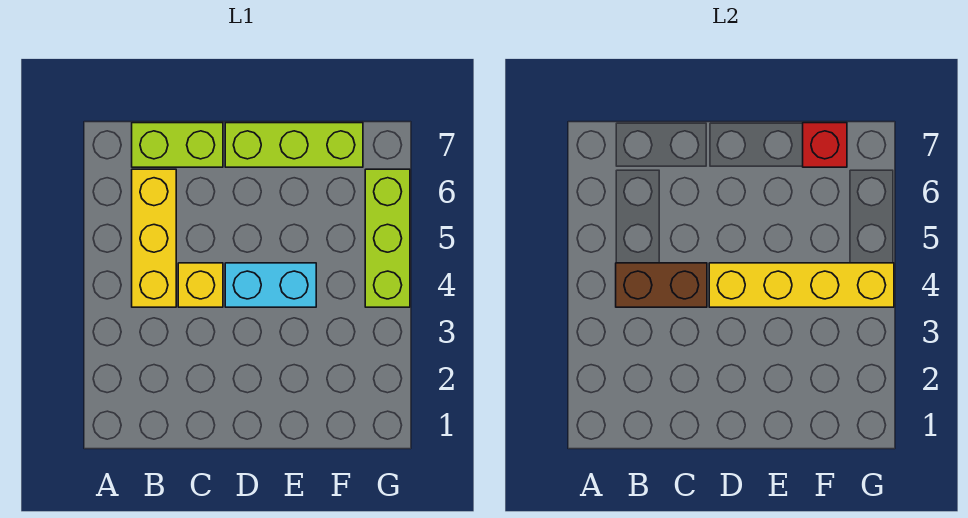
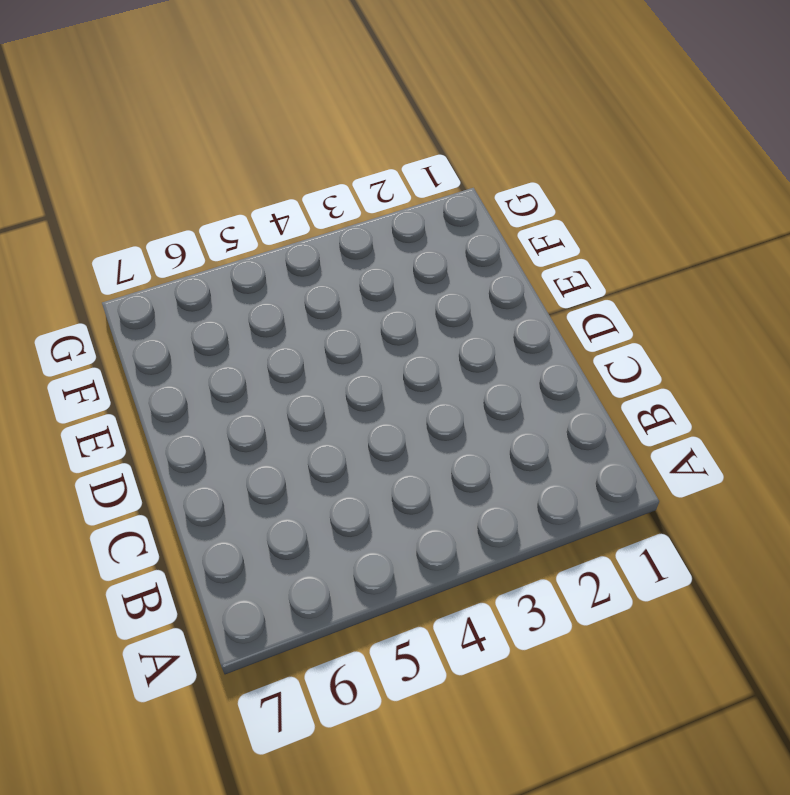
none -> yellow 1x3 brick [132,169,176,307]
none -> lime 1x2 brick [132,123,223,167]

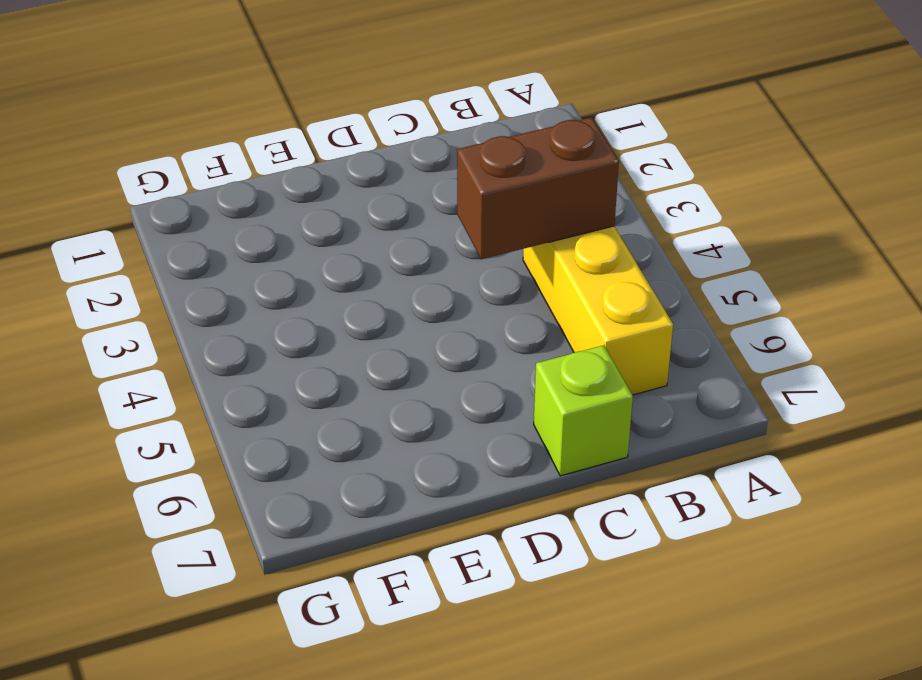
lime 1x1 brick [534,345,633,476] -> lime 1x2 brick [132,123,223,167]
none -> yellow 1x1 brick [178,263,223,307]
none -> cyan 1x2 brick [225,263,316,307]

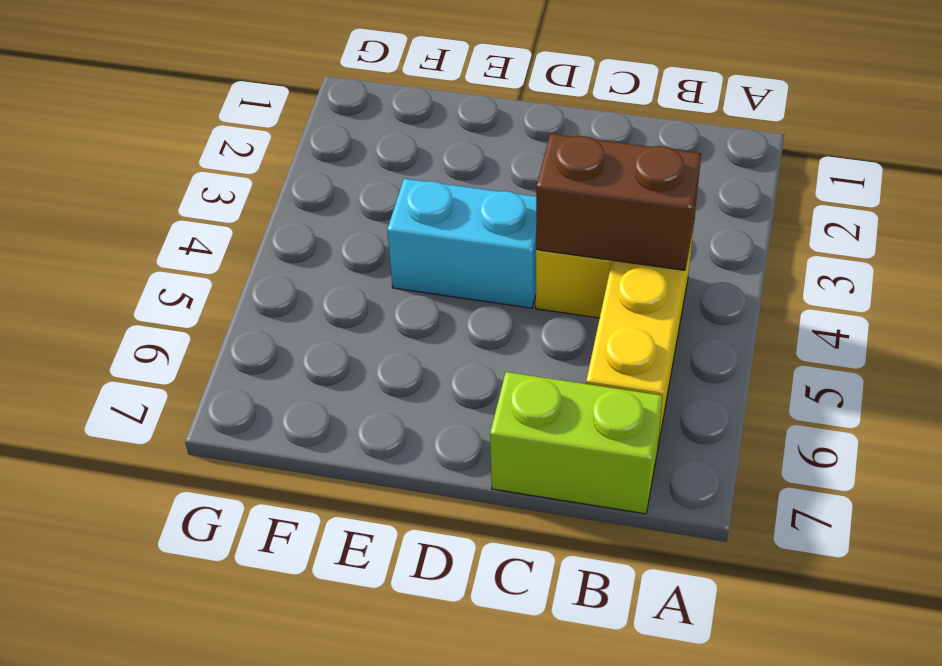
none -> lime 1x3 brick [225,123,363,167]
none -> lime 1x3 brick [365,169,410,307]

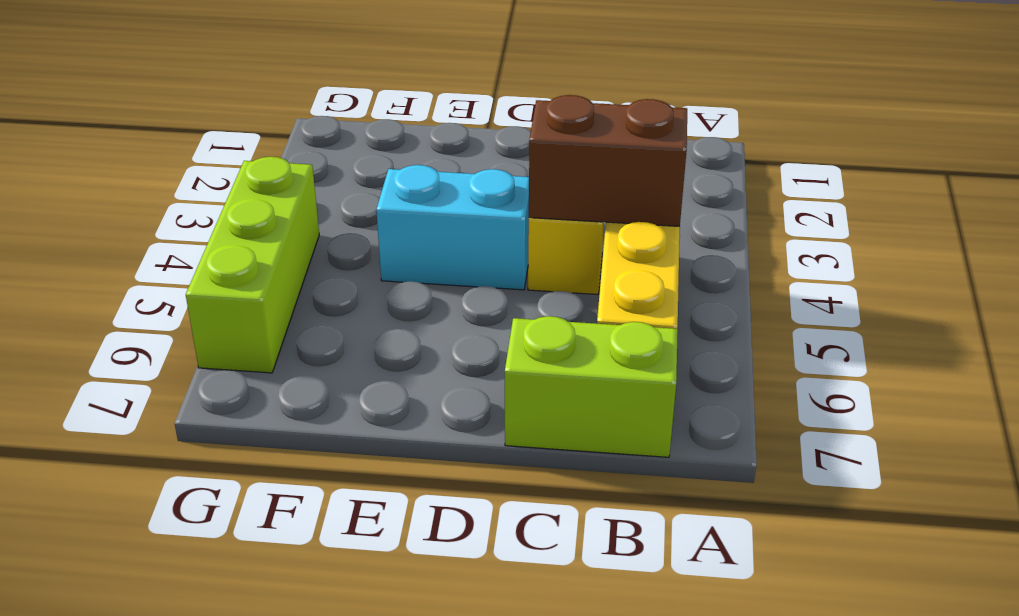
none -> lime 1x3 brick [225,123,363,167]
none -> yellow 1x4 brick [709,263,894,307]

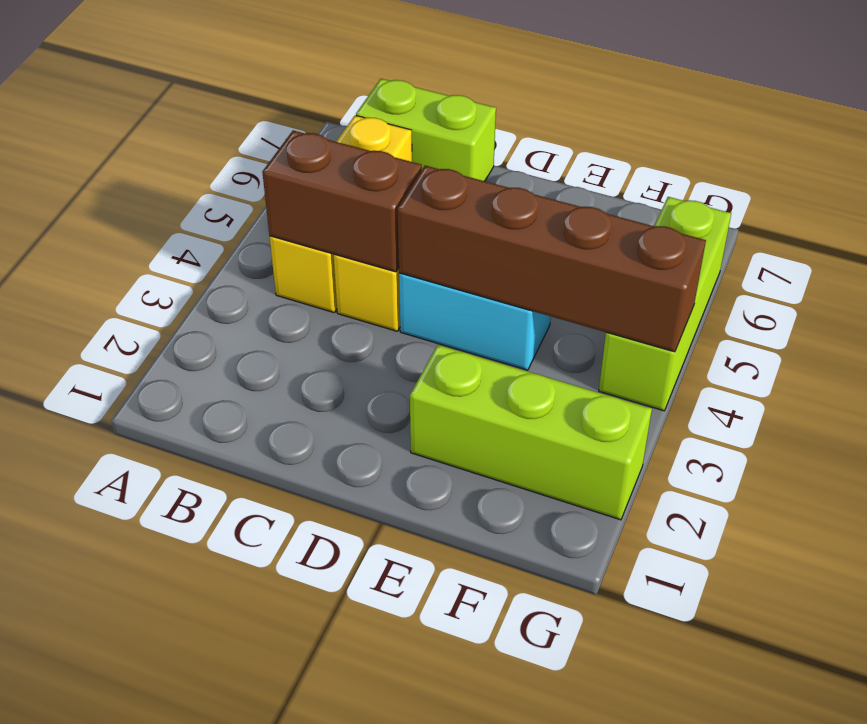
brown 1x4 brick [398,166,706,352] -> yellow 1x4 brick [709,263,894,307]
lime 1x3 brick [410,345,652,520] -> lime 1x3 brick moved to [225,123,363,167]
none -> red 1x1 brick [803,123,847,167]

